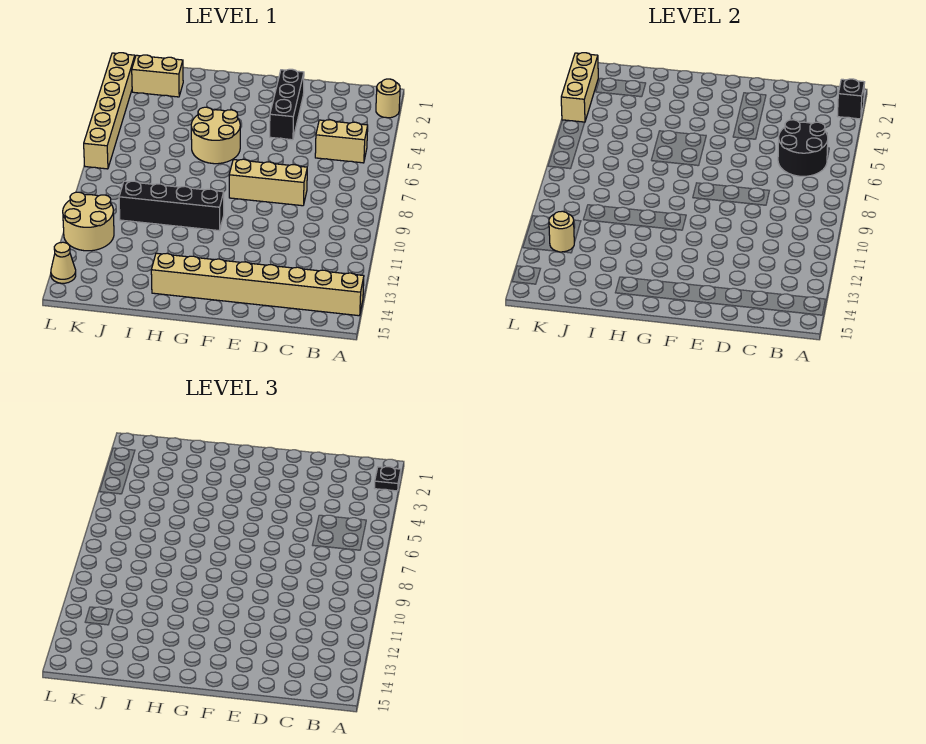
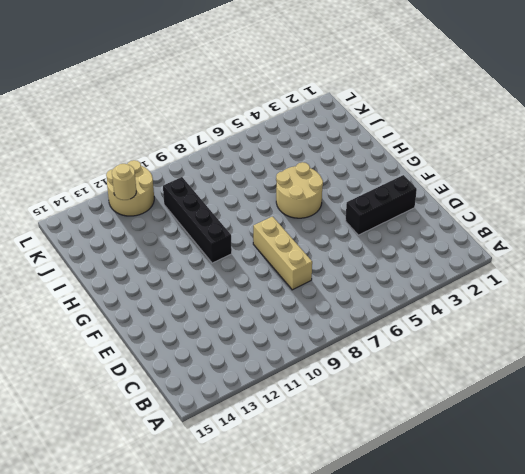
none -> tan 1x1 round brick [376,79,400,118]
none -> tan 1x8 brick [151,253,364,316]
none -> tan 1x2 brick [315,120,368,163]

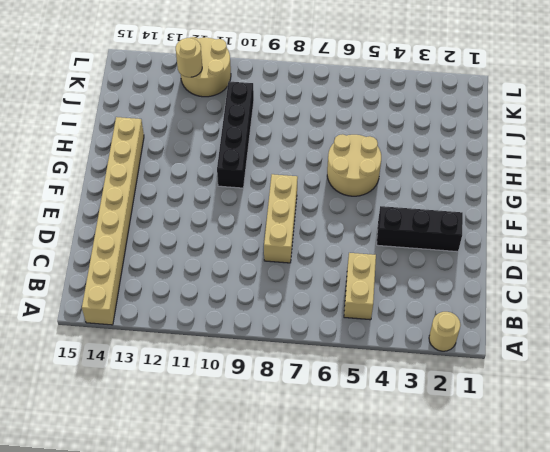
none -> tan 1x2 brick [132,55,183,97]
none -> tan 1x6 brick [84,53,135,169]
none -> tan 1x1 cone [51,242,76,283]

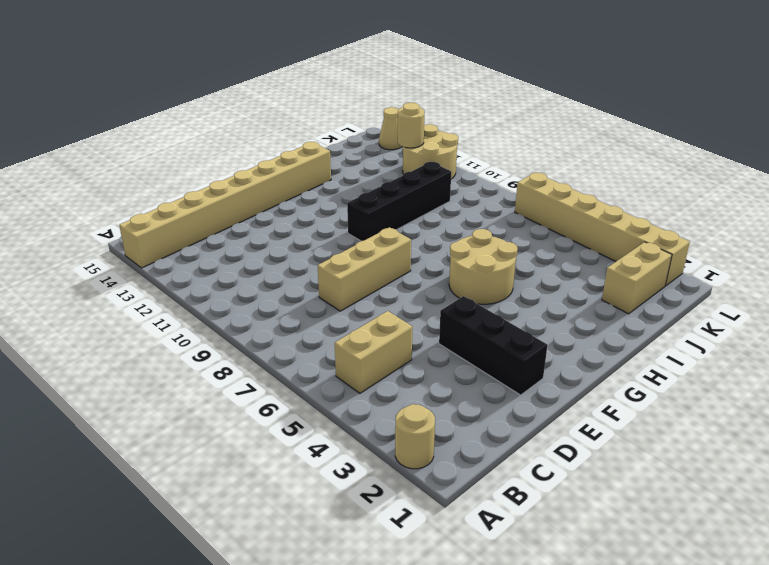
none -> black 1x1 brick [838,79,865,119]
none -> black 2x2 round brick [778,120,828,176]
none -> tan 1x3 brick [561,53,598,122]

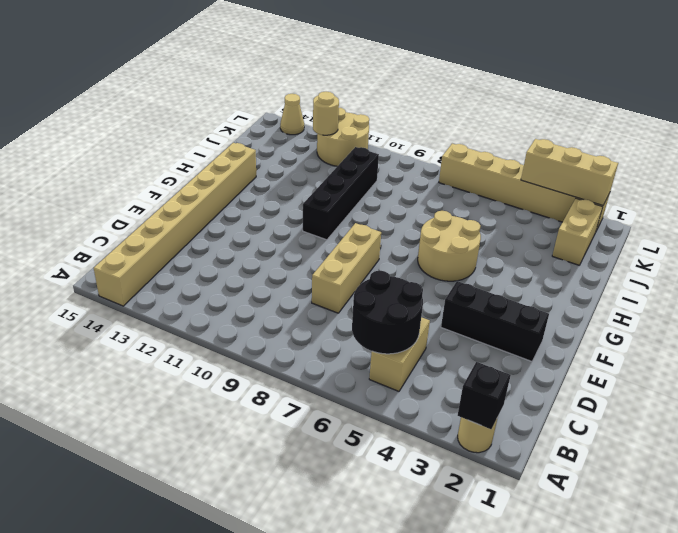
none -> black 1x1 plate [375,467,401,491]

